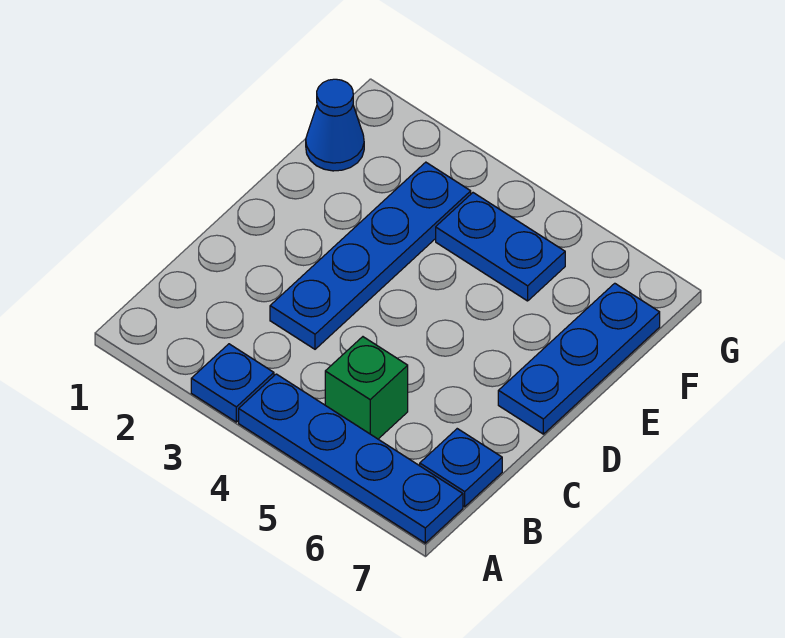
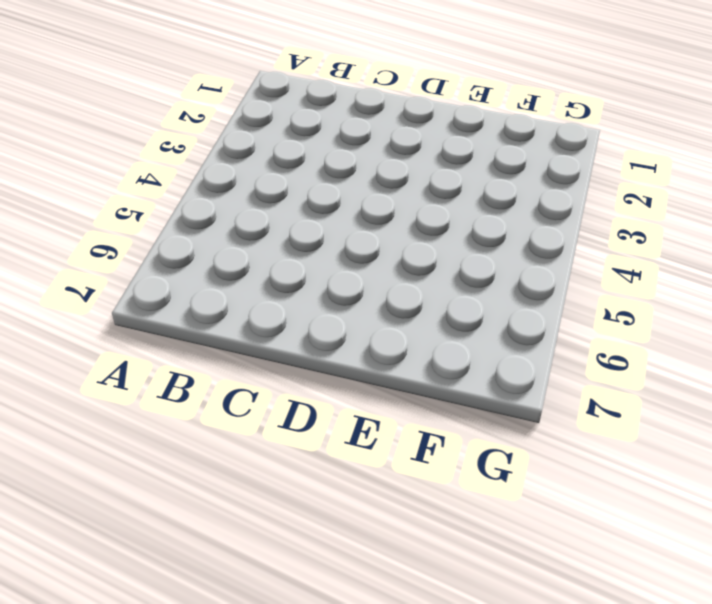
none -> blue 1x1 plate [191,344,274,422]
none -> blue 1x4 plate [239,374,463,543]

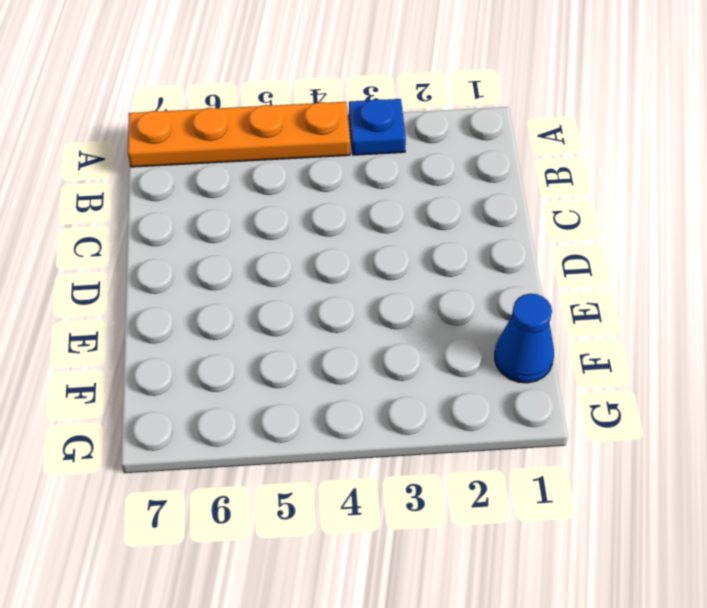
orange 1x4 plate [128,102,350,167] -> blue 1x4 plate [239,374,463,543]
none -> green 1x1 brick [325,337,408,439]
none -> blue 1x1 plate [420,429,502,507]

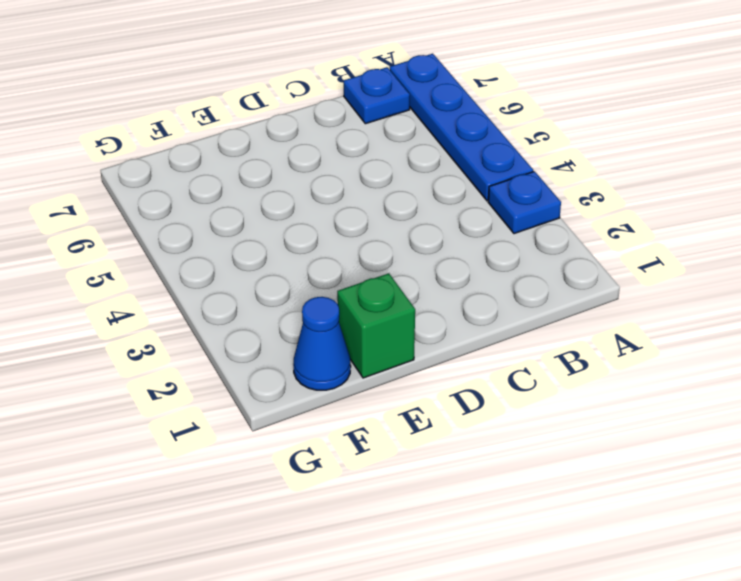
green 1x1 brick [337,273,415,378] -> green 1x1 brick moved to [325,337,408,439]
none -> blue 1x4 plate [270,162,471,349]
none -> blue 1x3 plate [498,283,660,434]

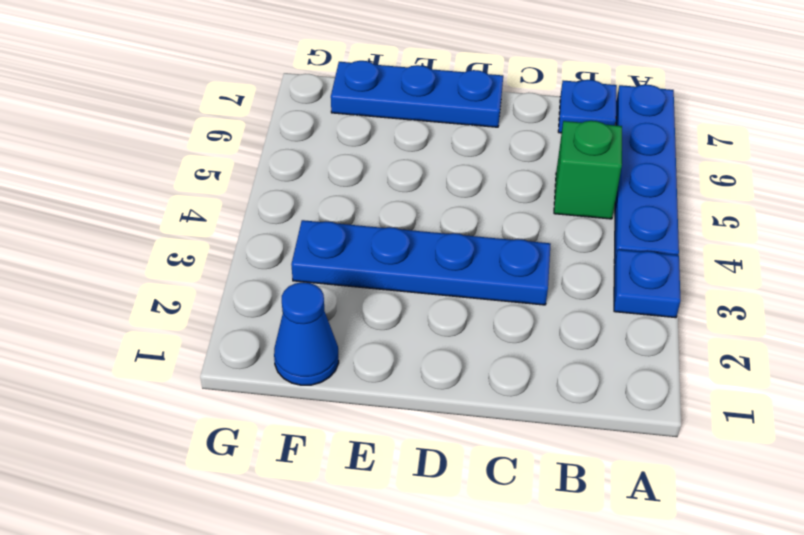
none -> blue 1x2 plate [436,193,565,301]

